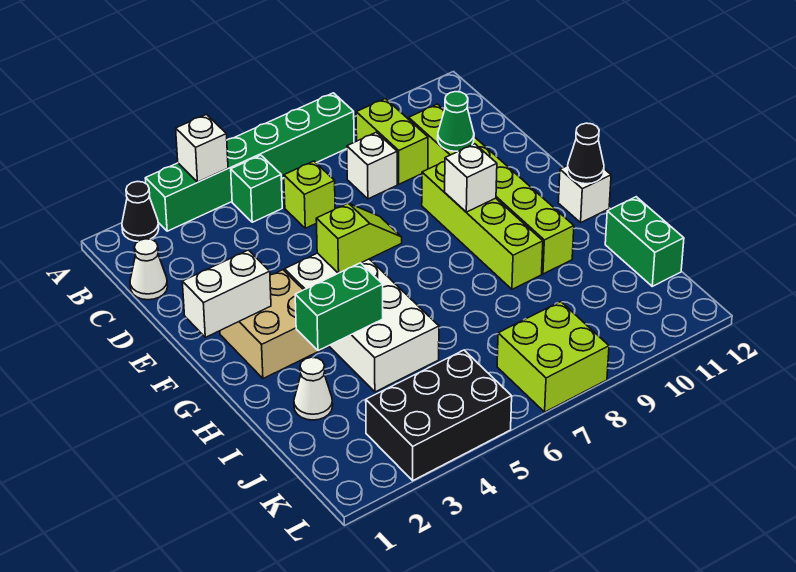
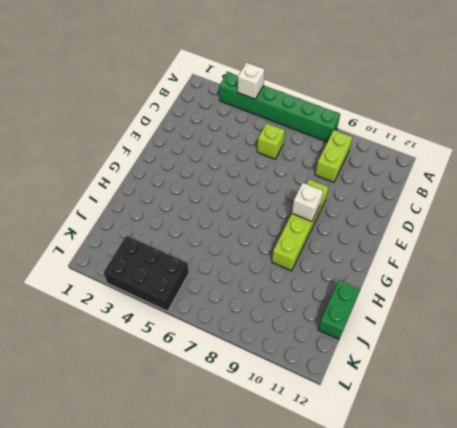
none -> black 1x1 cone [122,182,159,241]
none -> green 1x1 brick [231,155,282,222]
none -> white 1x1 cone [130,239,168,300]

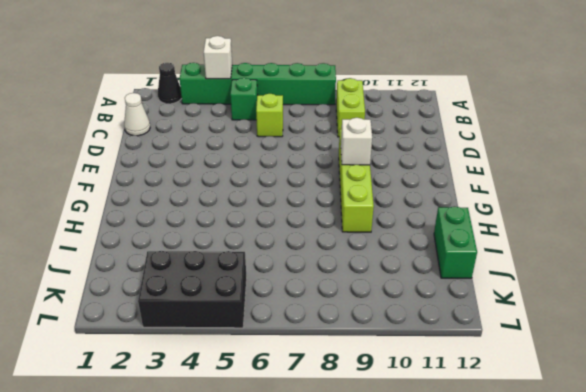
none -> white 1x1 brick [347,132,397,199]
none -> lime 1x6 brick [409,104,574,274]
none -> tan 2x2 brick [220,270,328,379]

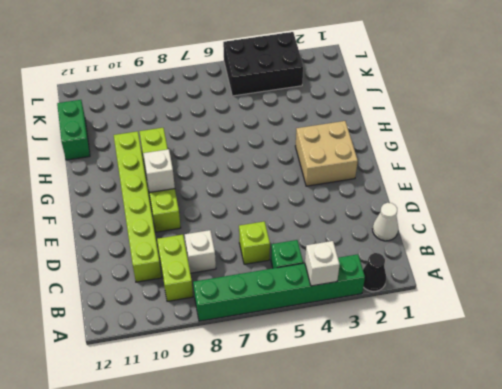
none -> white 2x4 brick [285,253,439,392]
none -> white 1x1 brick [558,166,611,223]
none -> white 1x1 cone [294,357,333,420]

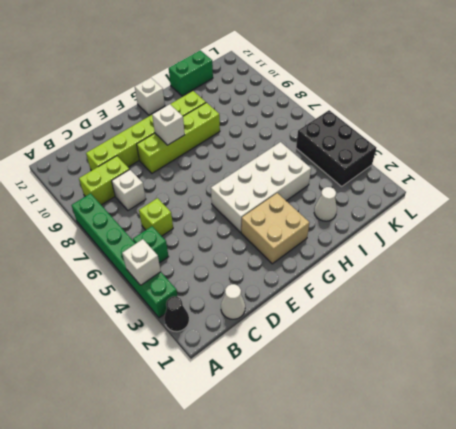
none -> lime 2x2 brick [497,302,609,412]
none -> green 1x1 cone [438,92,474,151]
none -> white 1x2 brick [182,250,271,337]

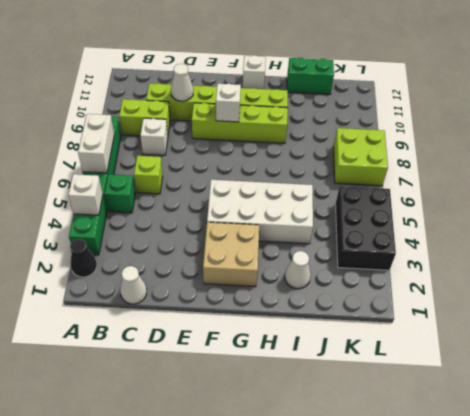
white 1x2 brick [78,114,114,173] -> white 1x2 brick moved to [182,250,271,337]
white 1x1 cone [171,64,193,101] -> green 1x1 cone [438,92,474,151]
none -> lime 1x2 slope [316,203,402,273]
none -> black 1x1 cone [567,123,604,184]
none -> green 1x2 brick [295,263,383,351]

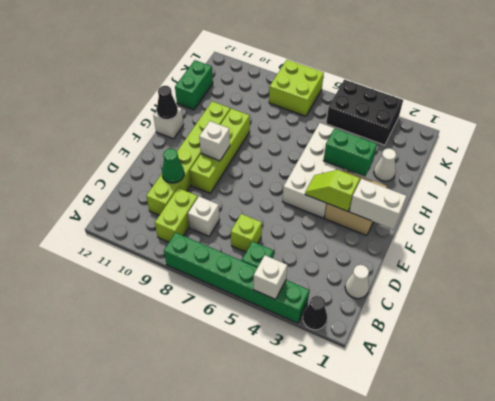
lime 1x2 slope [305,170,360,211] -> lime 1x2 slope moved to [316,203,402,273]

